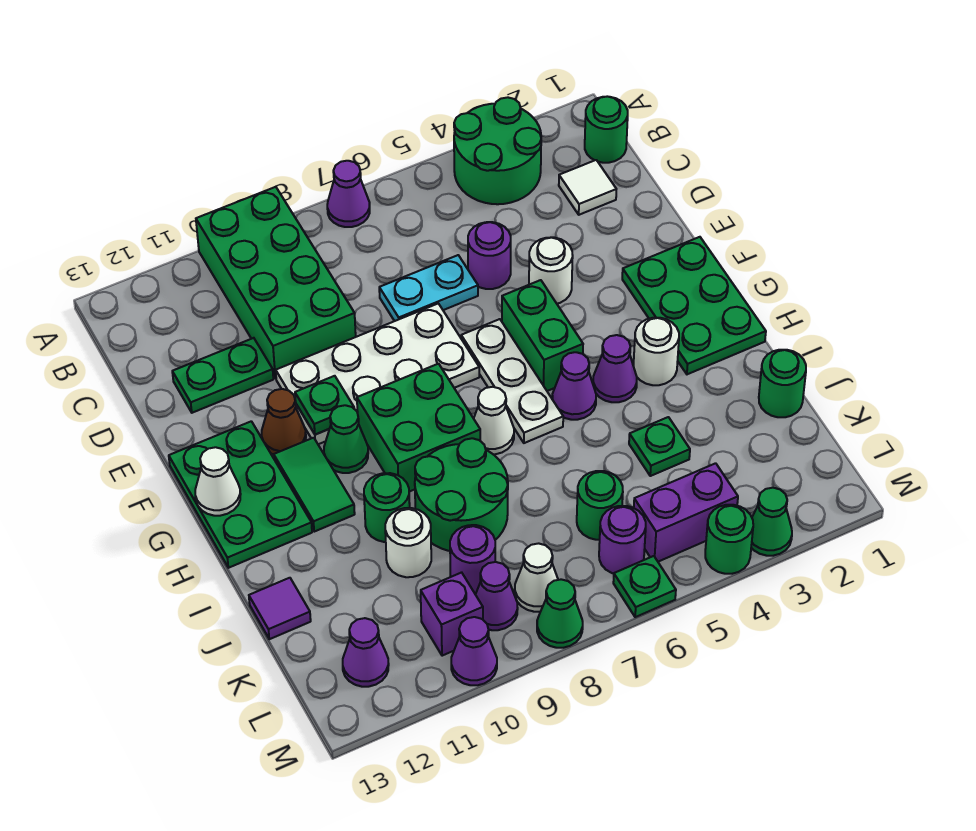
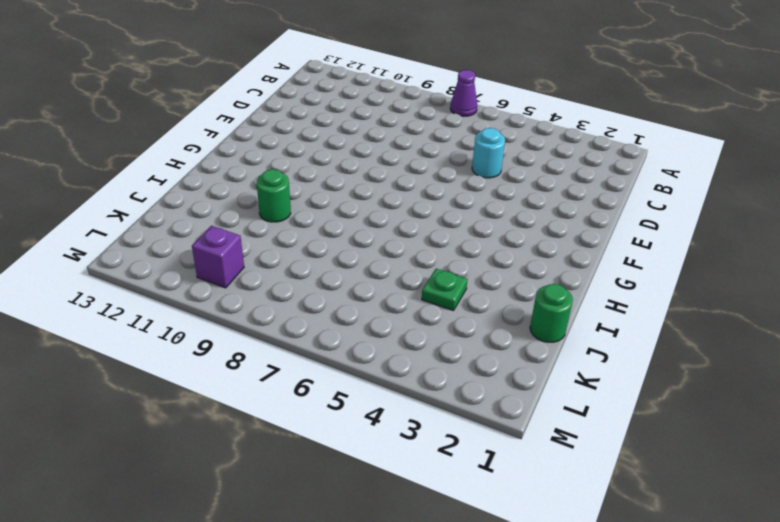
cyan 1x1 round brick [472,128,505,178] -> purple 1x1 round brick [468,222,511,289]
none -> green 2x2 round brick [454,97,541,204]
none -> green 2x4 brick [196,187,356,379]
none -> green 1x1 round brick [585,96,628,163]
none -> white 1x1 tile [559,160,616,215]

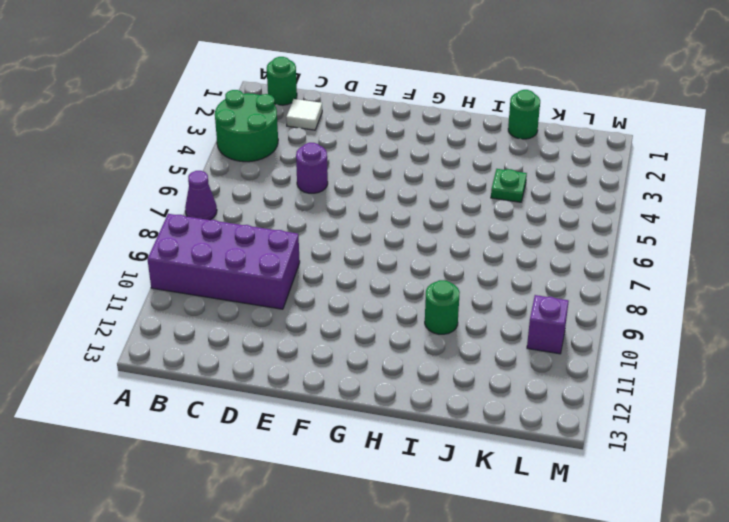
purple 2x4 brick [147,214,300,309] -> green 2x4 brick [196,187,356,379]
none -> cyan 1x2 plate [379,255,478,321]
none -> green 1x2 plate [172,338,273,413]
none -> white 1x1 round brick [529,237,573,304]
none -> white 2x4 plate [276,303,479,444]

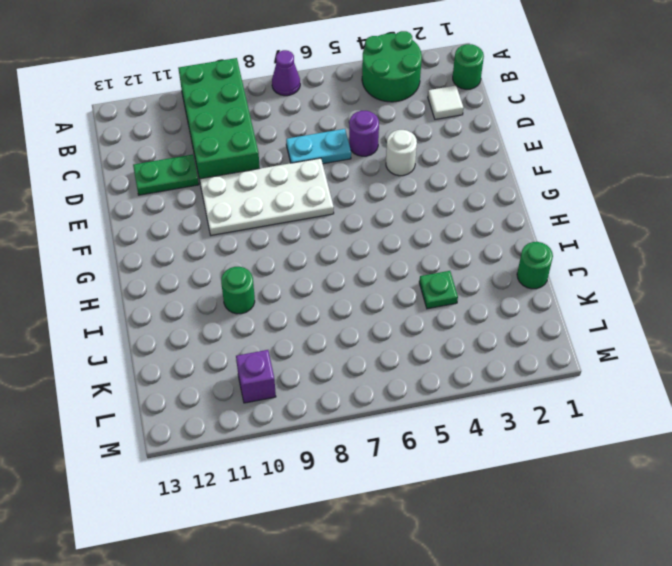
none -> green 2x3 plate [622,237,766,374]
none -> green 1x2 brick [502,280,583,391]
none -> white 1x3 plate [461,319,563,443]
none -> brown 1x1 cone [262,389,306,455]

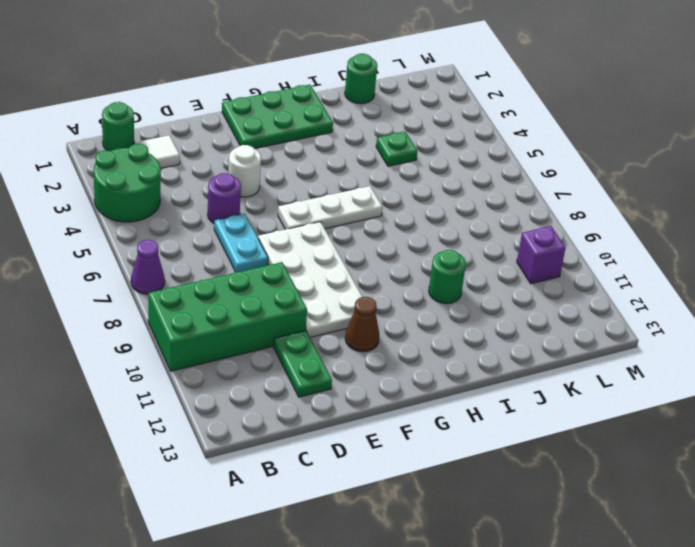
none -> green 1x2 brick [502,280,583,391]
none -> green 2x3 plate [169,421,312,568]
none -> green 2x2 brick [357,364,480,492]
none -> green 1x1 cone [324,405,368,473]

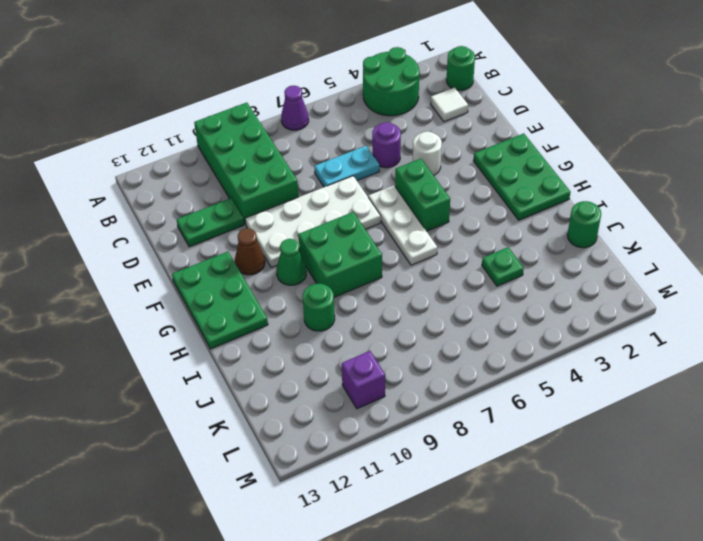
none -> green 1x2 tile [274,438,355,532]
none -> white 1x1 round brick [634,318,679,385]
none -> purple 1x1 cone [593,335,637,402]
none -> purple 1x1 cone [552,352,596,420]

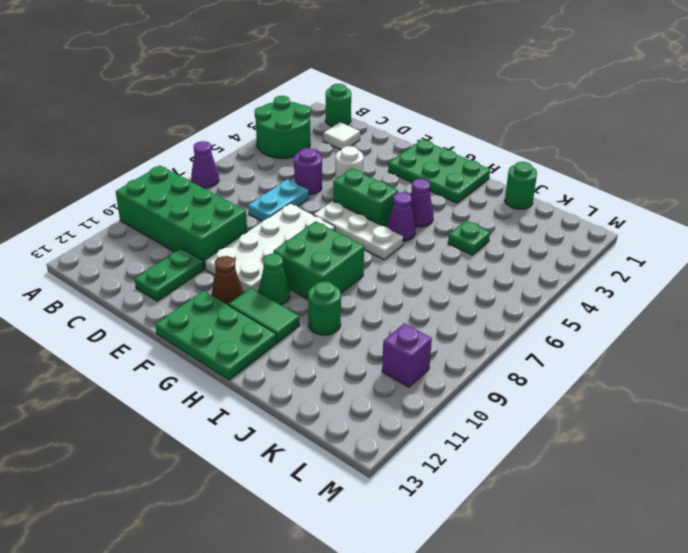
none -> white 1x1 round brick [634,318,679,385]
none -> white 1x1 cone [474,387,514,454]
none -> green 2x2 round brick [415,438,508,551]
none -> white 1x1 round brick [385,508,431,577]

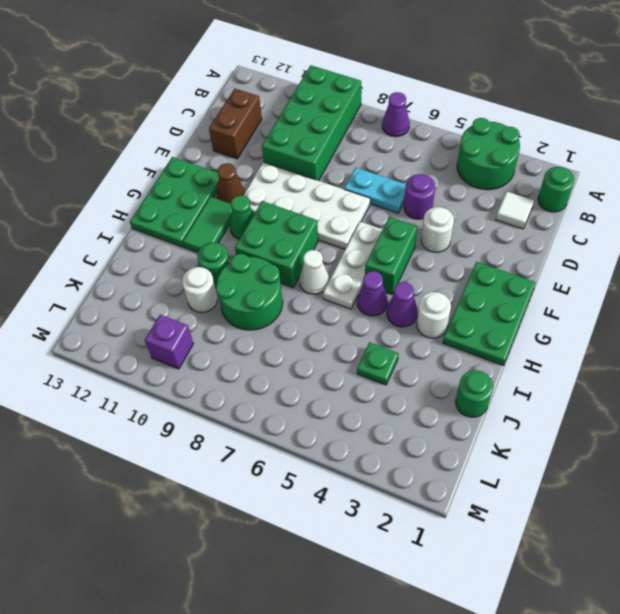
brown 1x2 brick [209,89,262,159] -> green 1x2 plate [172,338,273,413]
none -> purple 1x1 tile [249,578,311,639]
none -> green 1x1 round brick [577,471,623,540]
none -> purple 1x1 round brick [450,525,495,594]
none -> purple 1x2 brick [634,463,738,562]

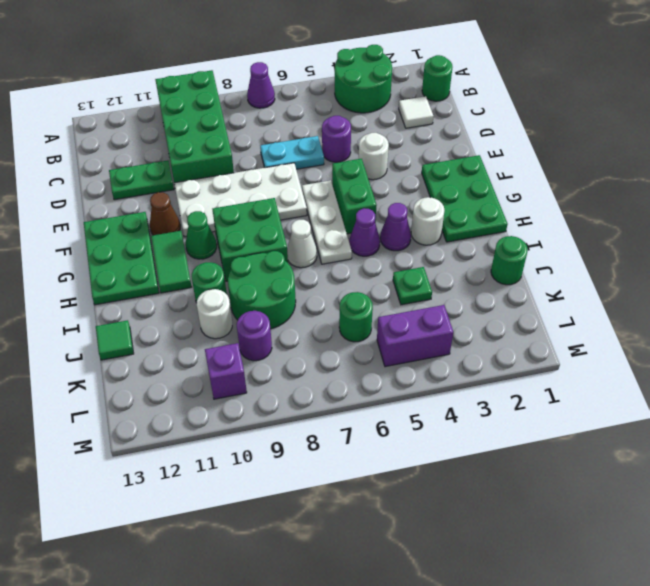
green 1x1 tile [96,320,134,360] -> purple 1x1 tile [249,578,311,639]
none -> purple 1x1 round brick [599,506,646,574]
none -> white 1x1 cone [515,543,558,612]
none -> purple 1x1 cone [475,562,518,630]
none -> purple 1x1 cone [343,618,389,687]

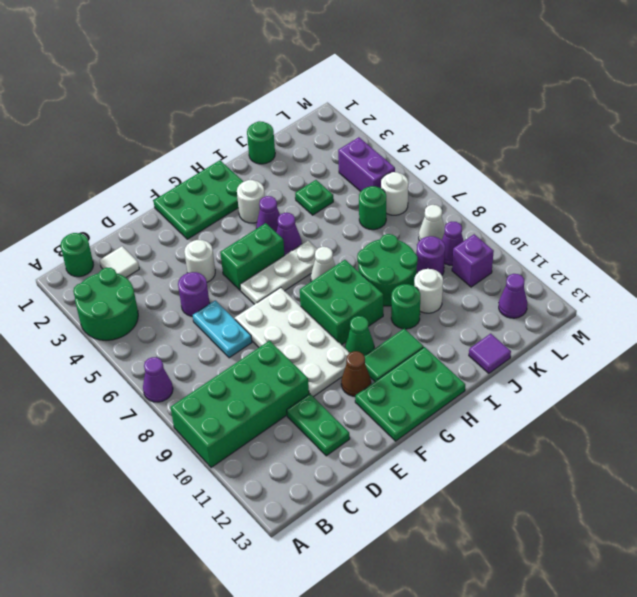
white 1x1 round brick [381,172,408,215] -> purple 1x1 round brick [599,506,646,574]
none -> green 1x1 cone [751,488,792,556]
none -> green 1x1 round brick [705,505,753,574]
none -> green 1x1 plate [613,556,676,617]
none -> green 1x1 cone [537,579,583,648]

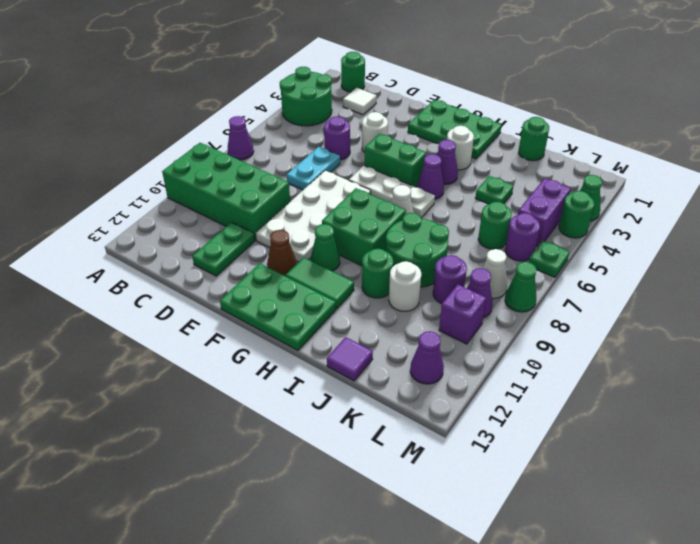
none -> purple 1x1 cone [451,617,497,685]
none -> green 1x1 plate [295,376,354,435]
none -> white 1x1 cone [195,447,241,516]

